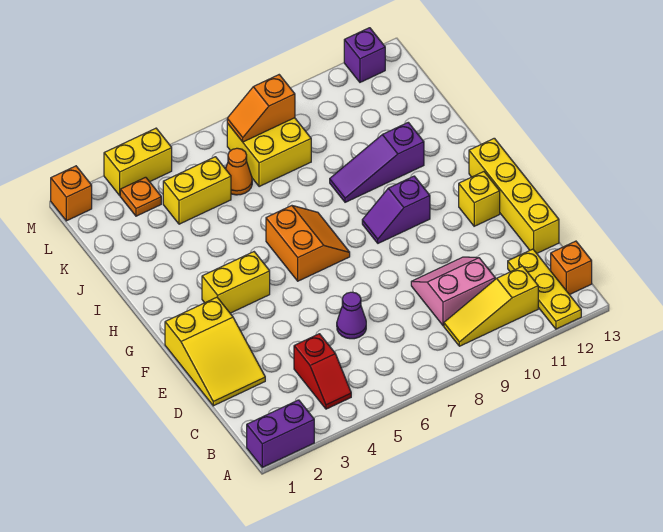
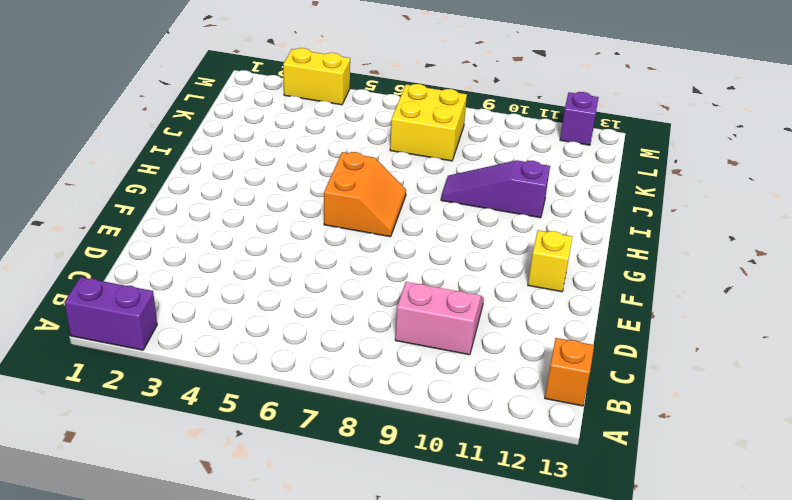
none -> yellow 1x3 plate [508,249,581,329]
none -> red 1x2 slope [294,334,351,409]
none -> yellow 1x3 slope [444,266,538,346]

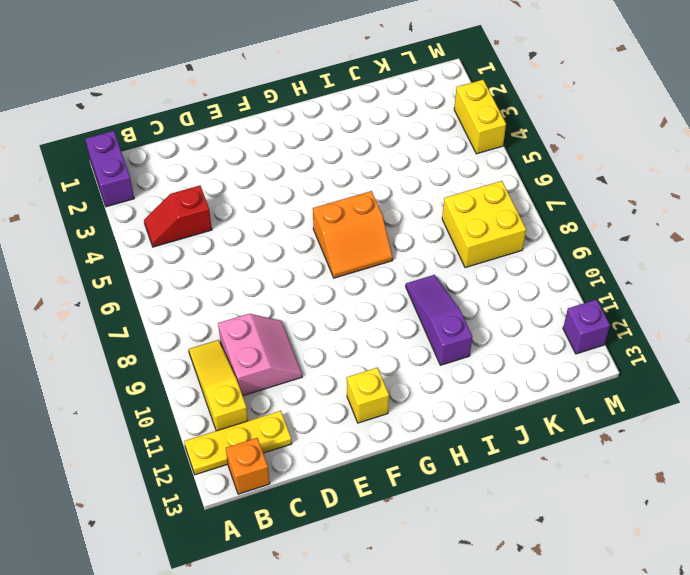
none -> yellow 2x3 slope [165,297,265,406]
none -> purple 1x1 cone [337,292,366,339]
none -> yellow 1x4 brick [469,138,559,253]

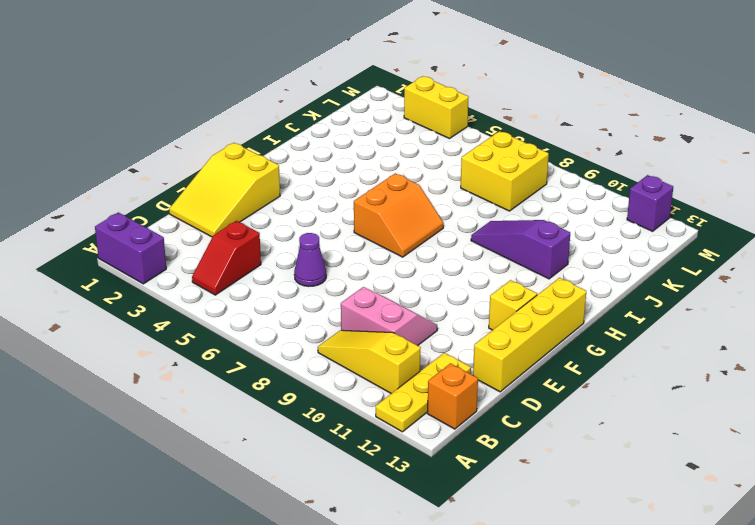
none -> yellow 1x2 brick [202,252,270,313]
none -> purple 1x2 slope [362,176,430,243]
none -> yellow 1x2 brick [163,157,231,224]

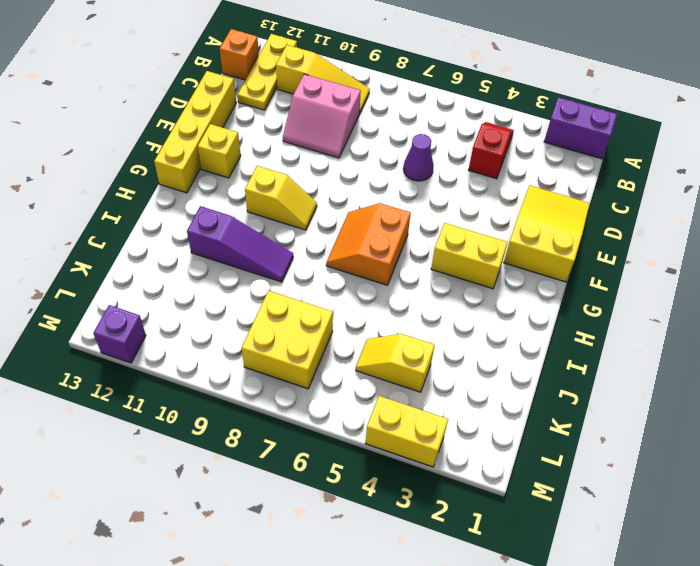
yellow 1x2 slope [245,166,317,230] -> purple 1x2 slope [362,176,430,243]
yellow 1x2 slope [356,334,435,392] -> yellow 1x2 brick [163,157,231,224]
none -> orange 1x1 cone [226,148,252,195]
none -> orange 1x1 plate [120,177,161,216]
none -> orange 1x1 brick [51,166,92,221]

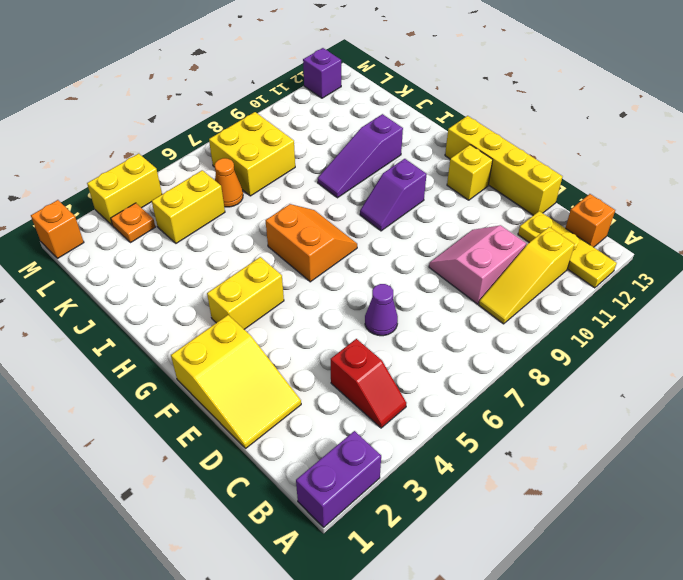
none -> orange 1x2 slope [227,75,295,142]

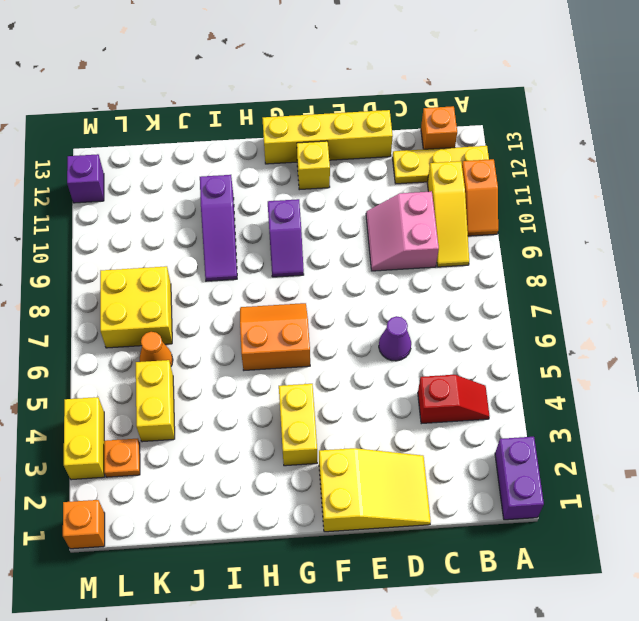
orange 1x2 slope [462,159,498,236] -> orange 1x2 slope moved to [227,75,295,142]

